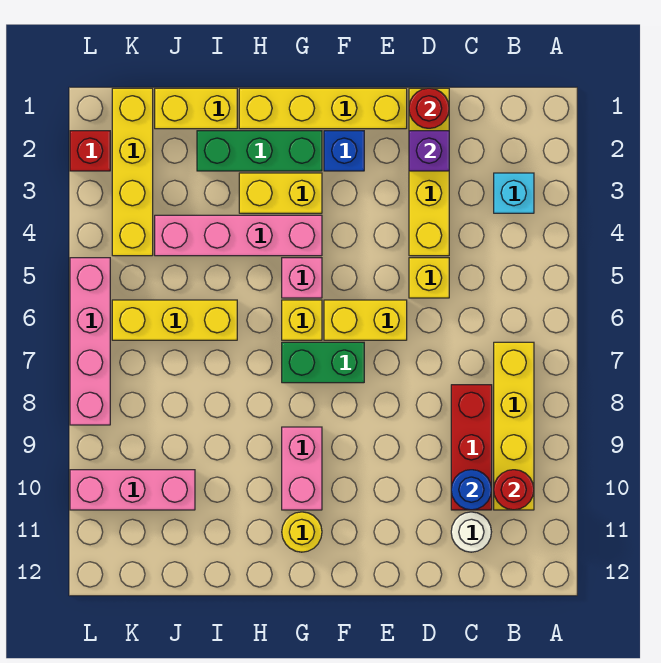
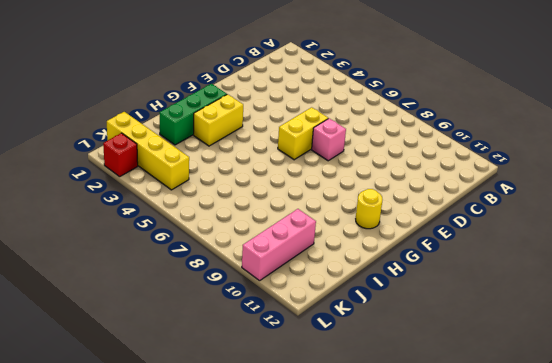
pink 1x1 brick [312,118,346,161] -> pink 1x1 brick moved to [282,258,322,298]
none -> cyan 1x1 brick [494,173,534,213]
none -> yellow 1x4 brick [494,342,534,510]
none -> red 1x3 brick [451,385,492,510]

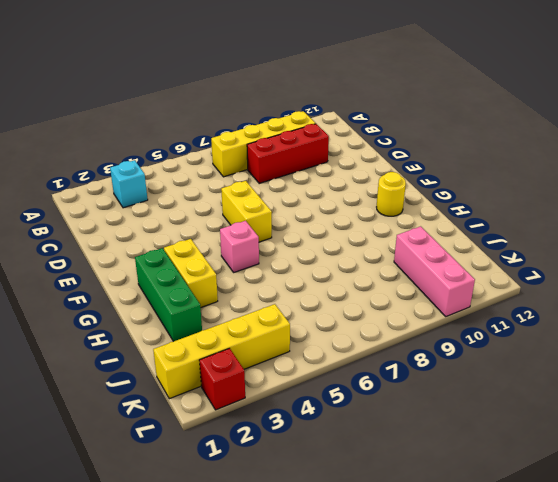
none -> white 1x1 round brick [451,512,491,552]
none -> yellow 1x4 brick [409,88,449,256]
none -> yellow 1x1 brick [409,258,449,298]

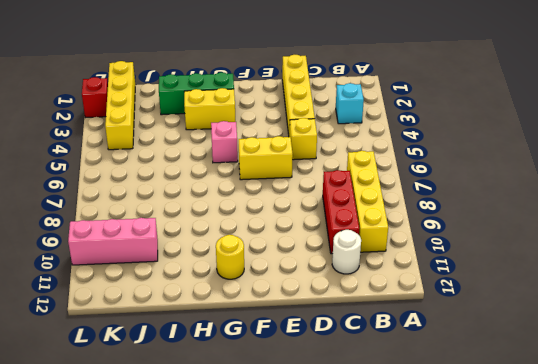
none -> yellow 1x4 brick [239,88,407,129]
none -> blue 1x1 brick [324,131,364,171]
none -> green 1x2 brick [282,342,364,383]

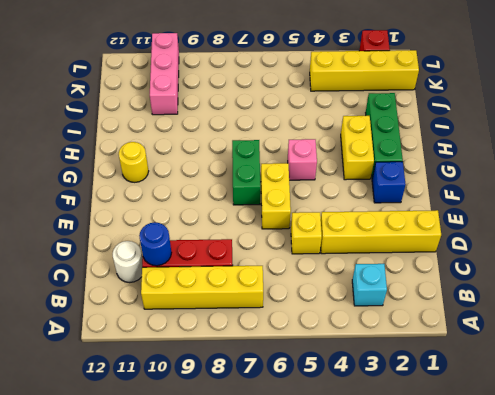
none -> yellow 1x4 brick [239,88,407,129]
none -> pink 1x4 brick [155,215,322,256]
none -> yellow 1x1 brick [282,300,322,340]

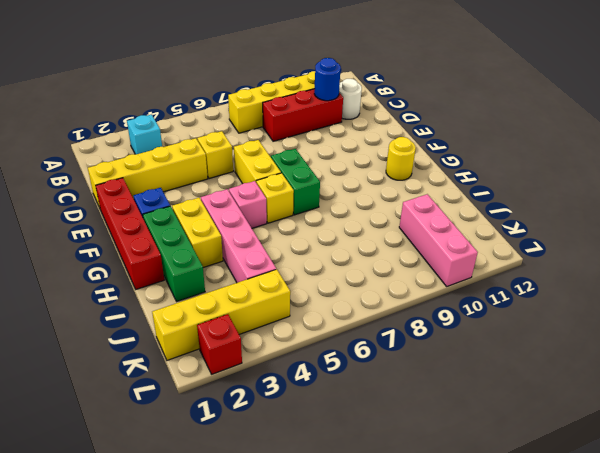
red 1x4 brick [96,178,164,289] -> yellow 1x4 brick [239,88,407,129]
none -> pink 1x2 brick [282,427,322,510]
none -> yellow 1x2 brick [155,88,237,129]
none -> yellow 1x3 brick [112,300,237,340]

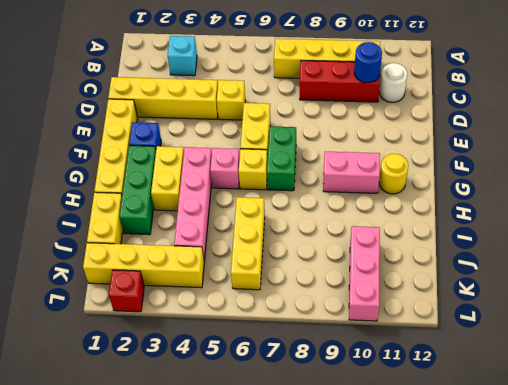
none -> pink 1x4 brick [70,258,110,425]
none -> red 1x1 round brick [494,470,534,510]
none -> red 1x1 round brick [409,88,449,128]

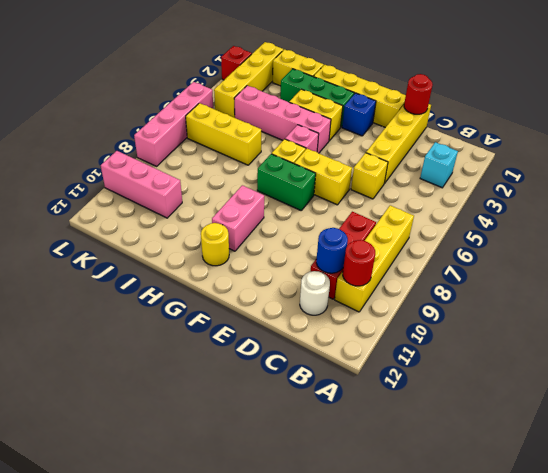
none -> purple 1x1 brick [409,131,449,171]

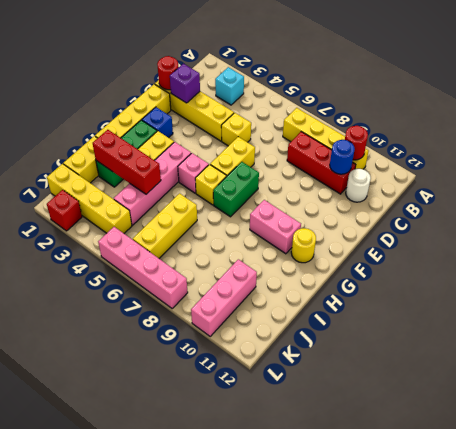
red 1x3 brick [93,130,161,194] -> none

